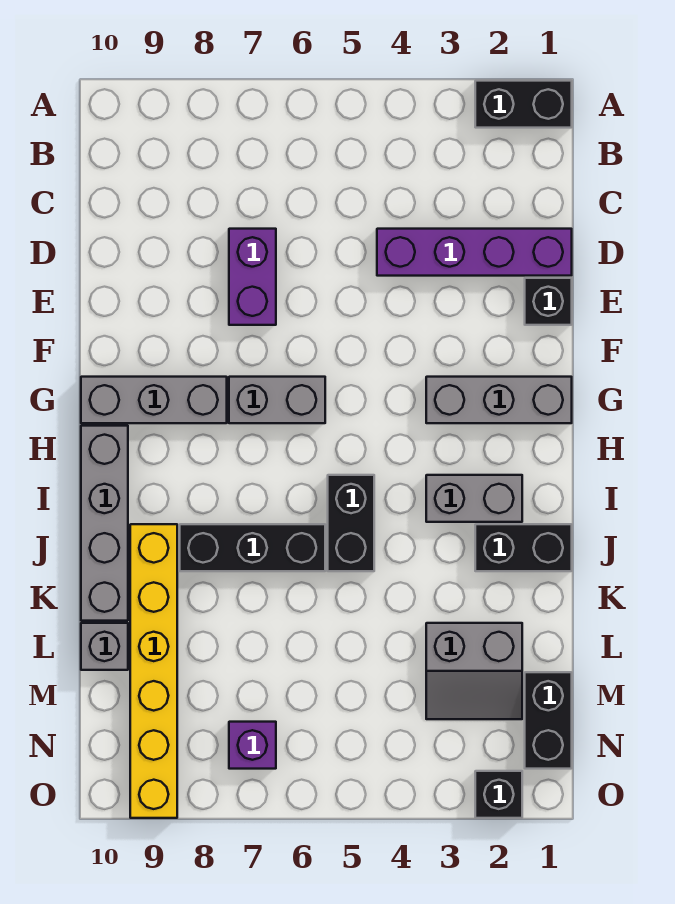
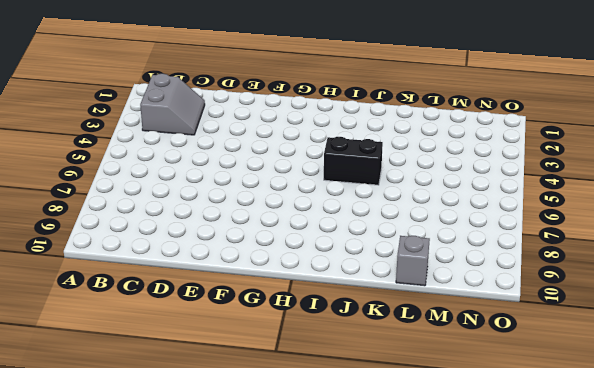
grey 2x2 slope [140,74,205,135] -> grey 2x2 slope moved to [426,623,522,719]
none -> black 1x2 brick [475,81,572,128]
none -> purple 1x4 brick [377,229,572,276]
none -> purple 1x2 brick [229,229,276,325]

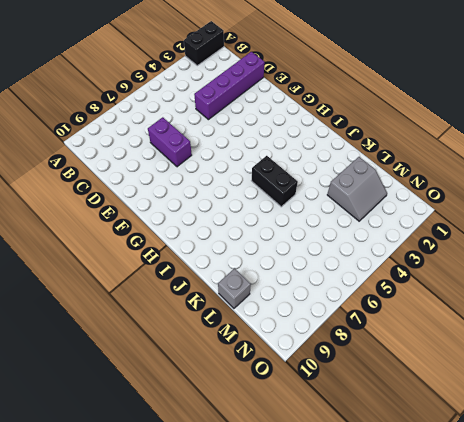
none -> black 1x1 brick [525,278,572,325]
none -> grey 1x3 brick [426,377,572,423]
none -> grey 1x2 brick [229,377,325,423]

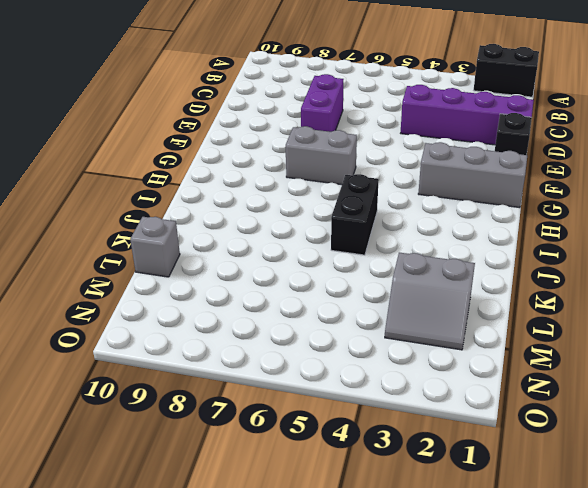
none -> grey 1x3 brick [81,377,227,423]
none -> grey 1x4 brick [81,426,128,621]
none -> grey 1x2 brick [426,475,522,522]

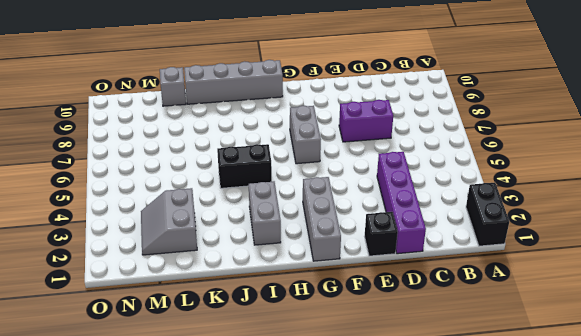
none -> grey 1x3 brick [81,377,227,423]
none -> black 1x2 brick [475,524,572,571]
none -> black 1x3 brick [180,524,325,571]

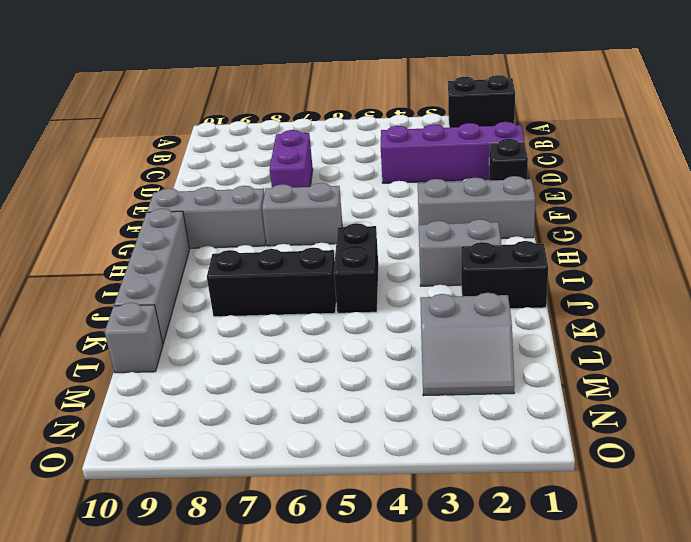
none -> yellow 1x6 brick [130,524,177,818]
none -> black 1x2 brick [525,672,572,769]
none -> purple 1x1 brick [229,722,276,769]

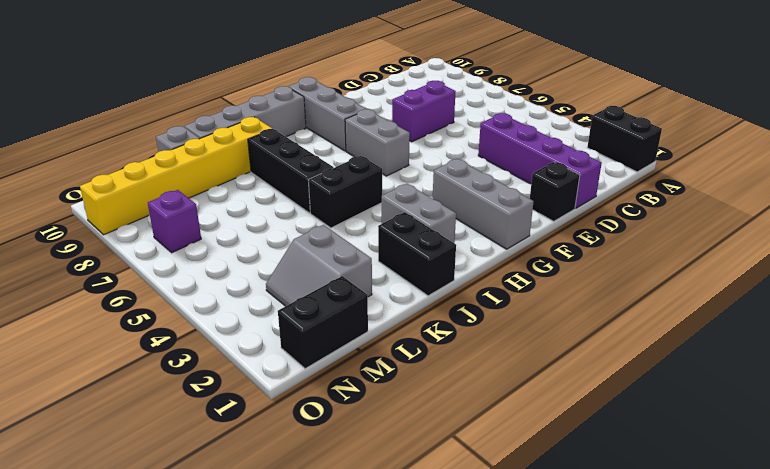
none -> black 1x1 brick [475,771,522,818]

